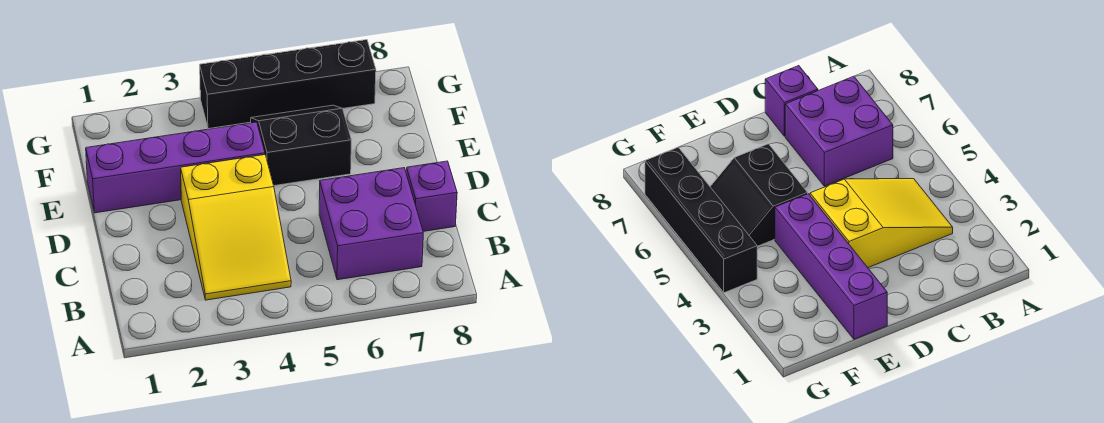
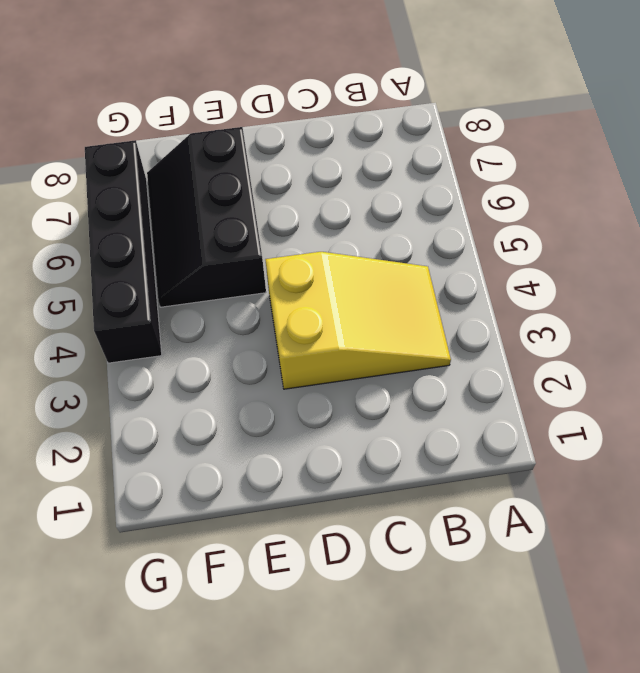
black 2x3 slope [147,127,266,307] -> black 2x2 slope [251,105,351,186]
none -> purple 2x2 brick [319,168,423,280]
none -> purple 1x1 brick [406,161,457,231]

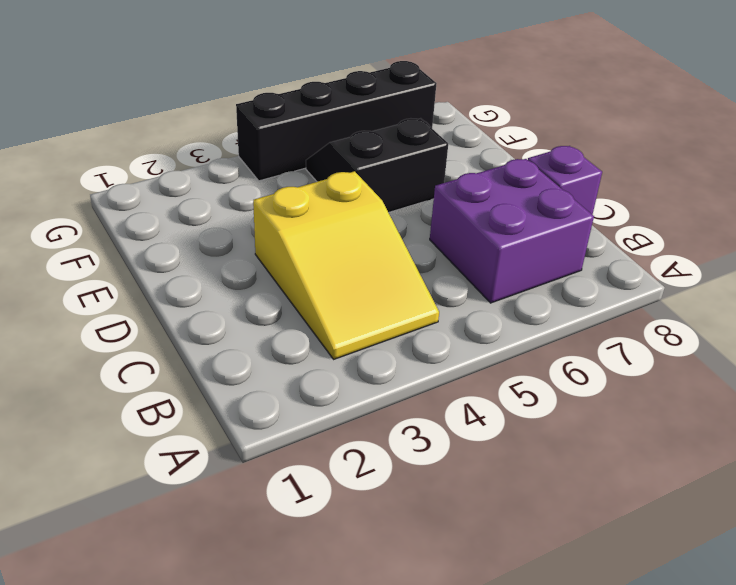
none -> purple 1x4 brick [86,122,265,213]

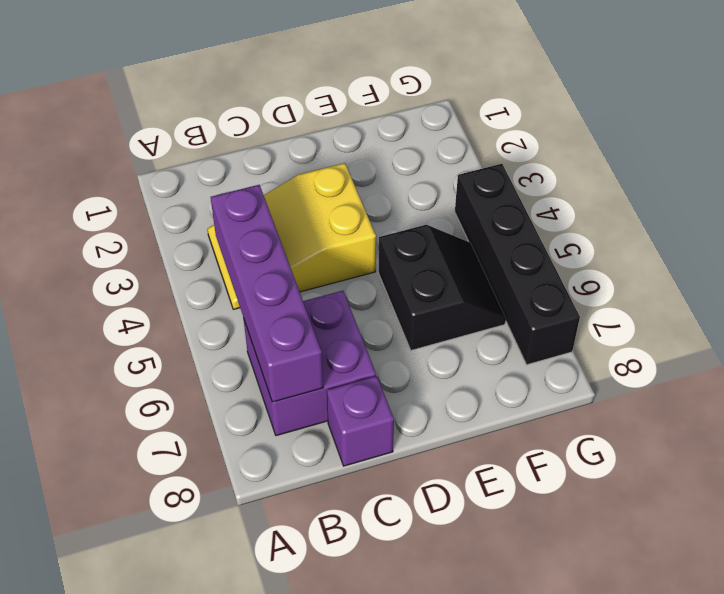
purple 1x4 brick [211,185,323,402] -> purple 1x4 brick moved to [86,122,265,213]

